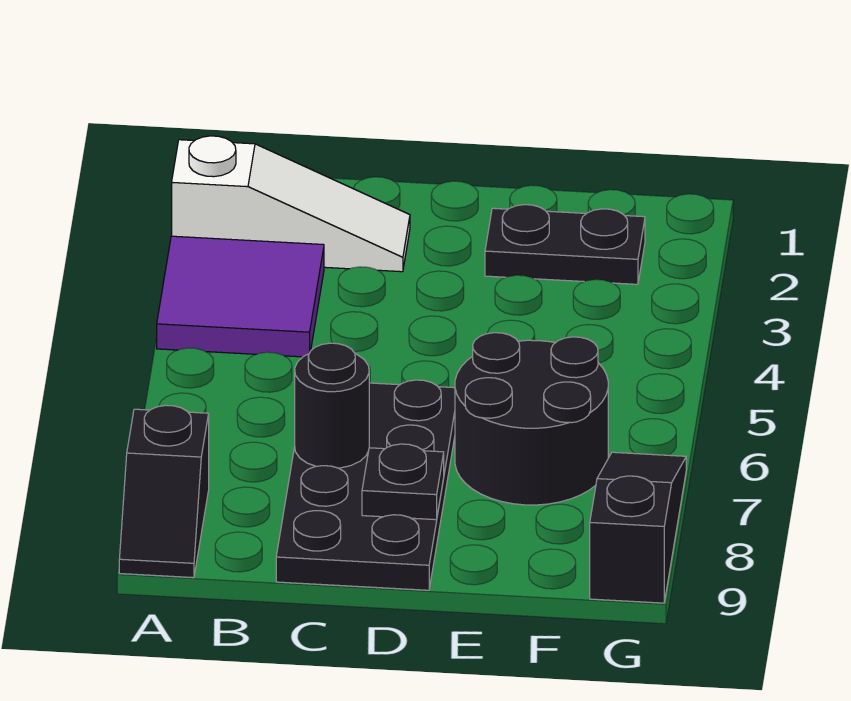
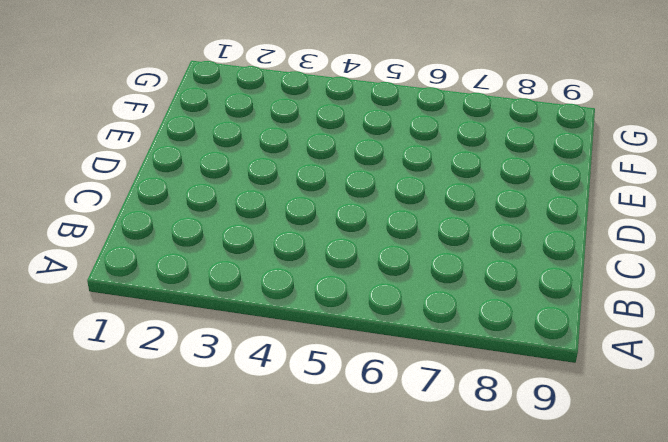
none -> white 1x3 slope [172,136,410,272]
none -> purple 2x2 tile [157,236,324,357]

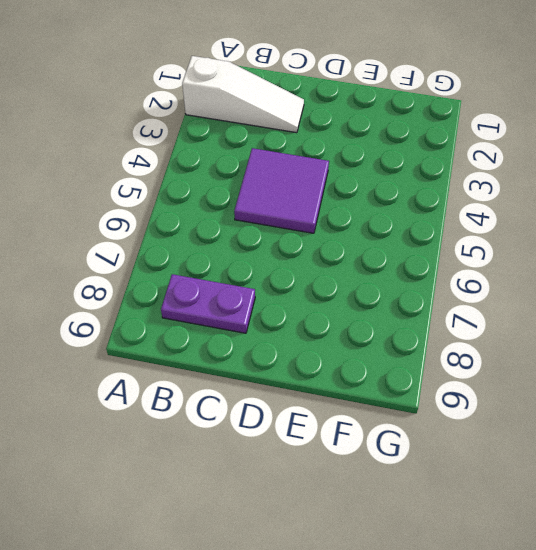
purple 1x2 plate [161,274,255,333] -> black 2x4 plate [276,380,455,590]
purple 2x2 tile [234,148,329,233] -> purple 2x2 tile moved to [157,236,324,357]
none -> black 1x2 slope [119,405,209,578]
none -> black 1x2 plate [485,205,645,284]

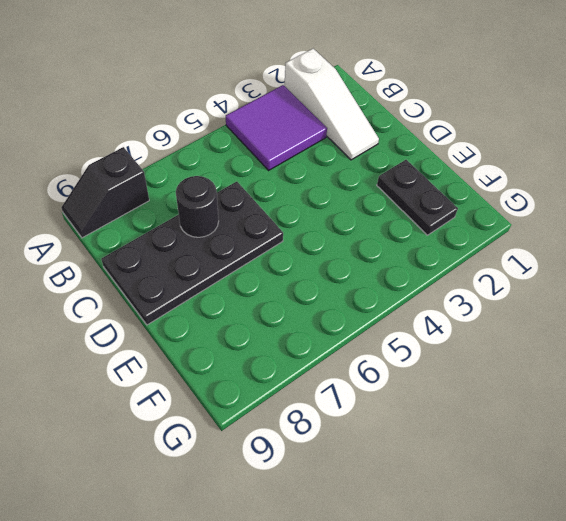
none -> black 2x2 round brick [455,333,608,505]
none -> black 1x3 slope [590,452,686,603]

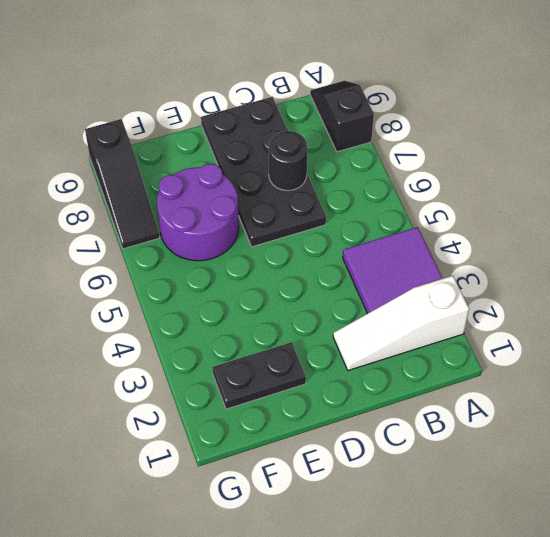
purple 2x2 round brick [157,164,239,261] -> black 2x2 round brick [455,333,608,505]
none -> black 1x1 plate [362,444,444,520]

